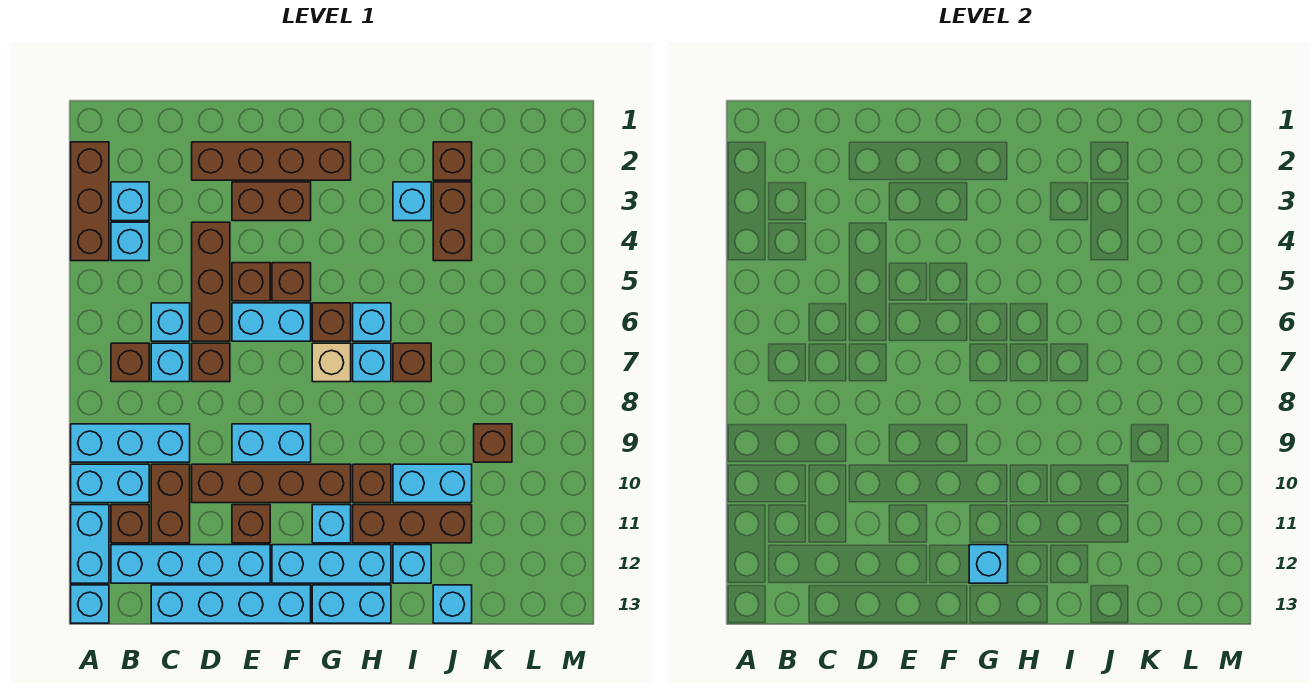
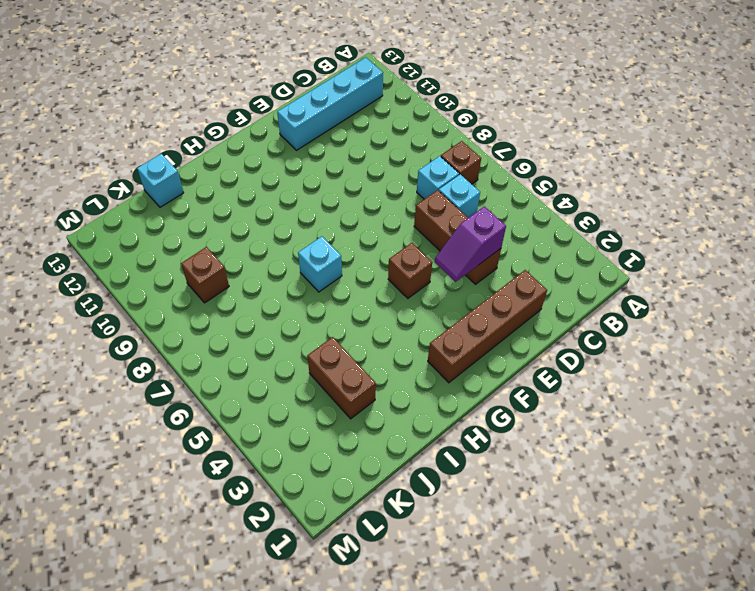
purple 1x2 slope [435,206,506,282] -> none
none -> brown 1x3 brick [71,142,109,261]
none -> cyan 1x3 brick [71,424,190,462]
none -> cyan 1x2 brick [71,464,149,503]
none -> cyan 1x2 brick [71,505,109,583]

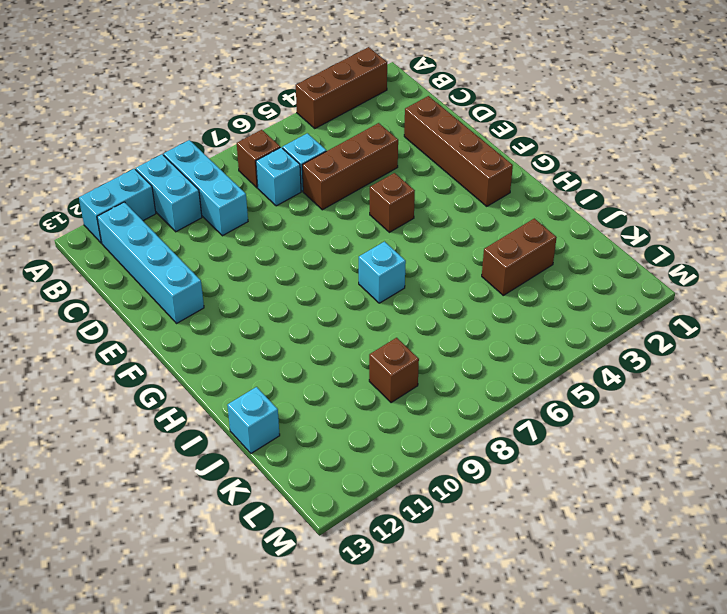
none -> cyan 1x1 brick [71,585,109,623]
none -> cyan 1x1 brick [111,182,149,221]
none -> cyan 1x1 brick [111,222,149,261]
none -> brown 1x1 brick [111,505,149,543]

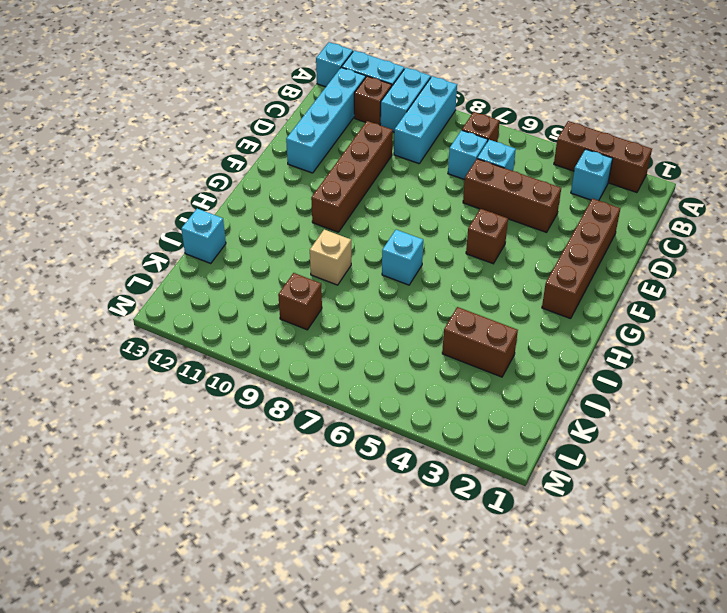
tan 1x1 brick [310,230,351,285] -> tan 1x1 brick moved to [312,343,351,382]
none -> cyan 1x1 brick [111,222,149,261]
none -> brown 1x2 brick [151,464,190,543]
none -> cyan 1x4 brick [151,585,311,623]
none -> brown 1x1 brick [192,343,230,382]

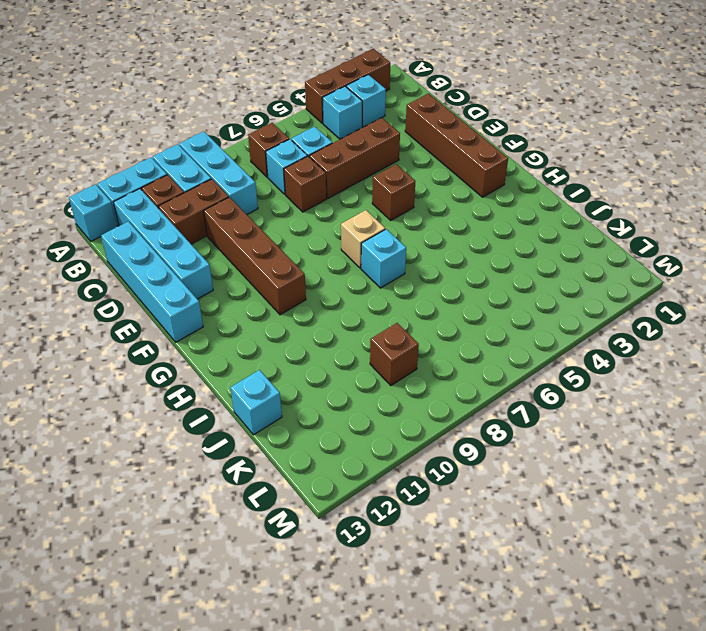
none -> brown 1x2 brick [232,182,311,221]
none -> brown 1x1 brick [232,263,270,301]
none -> cyan 1x2 brick [232,303,311,341]
none -> cyan 1x2 brick [232,424,311,462]

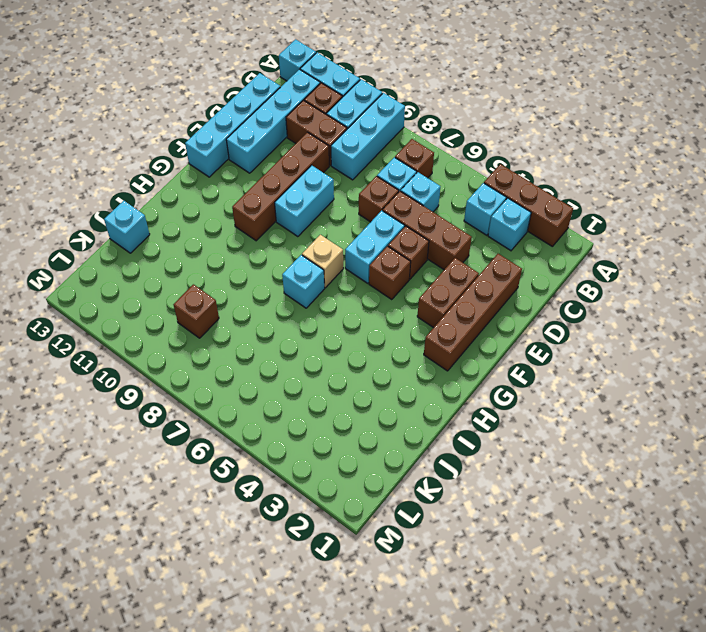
none -> brown 1x1 brick [232,505,270,543]
none -> cyan 1x3 brick [272,545,391,583]
none -> brown 1x1 brick [312,303,351,341]
none -> cyan 1x1 brick [312,505,351,543]

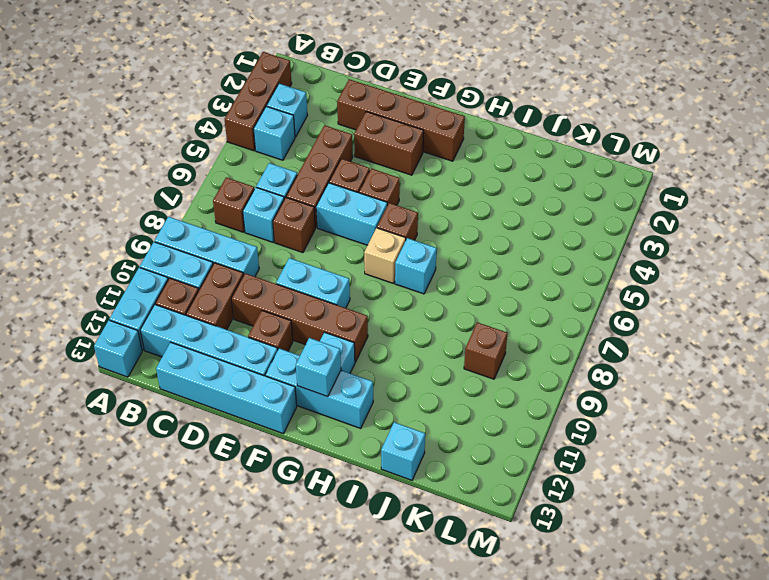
none -> cyan 1x2 brick [312,585,391,623]
none -> cyan 1x1 brick [353,303,391,341]
none -> brown 1x1 brick [353,464,391,503]
none -> brown 1x3 brick [353,505,472,543]

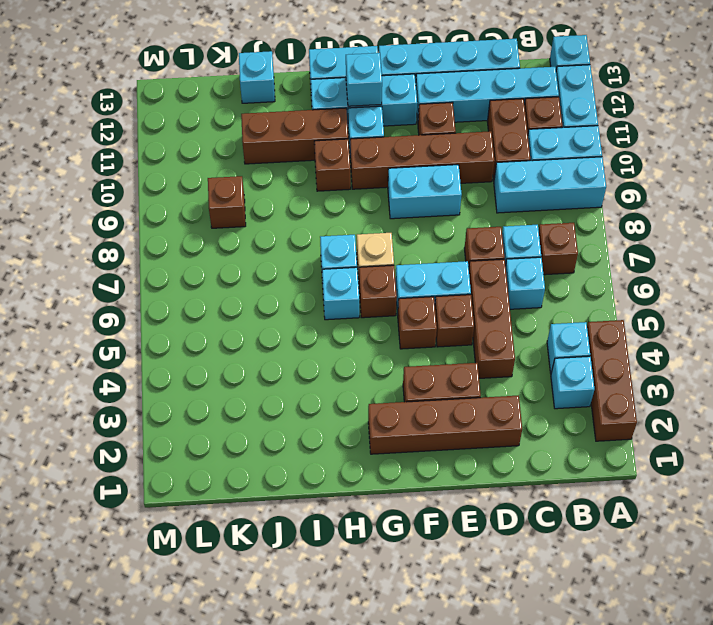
none -> cyan 1x1 brick [393,182,431,221]
none -> brown 1x1 brick [393,343,431,382]
none -> cyan 1x2 brick [393,464,472,503]
none -> cyan 1x1 brick [393,545,431,583]

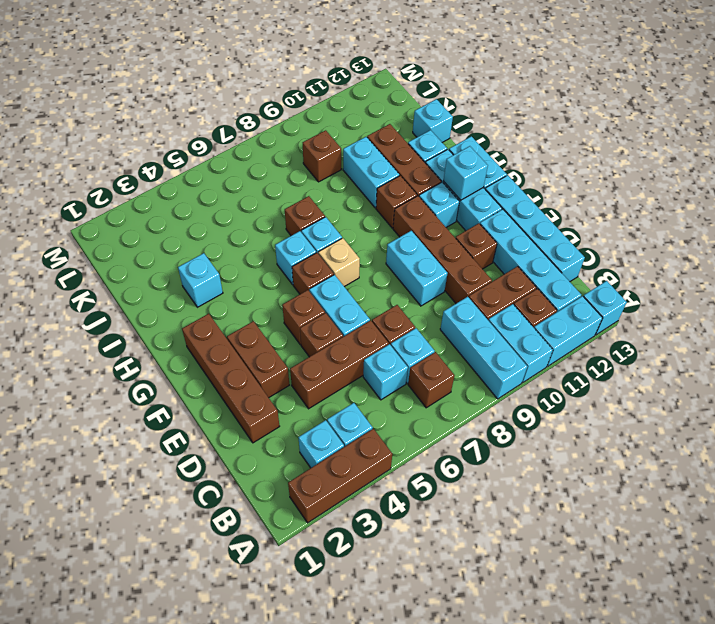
none -> brown 1x1 brick [433,142,472,180]
none -> brown 1x2 brick [433,182,472,261]

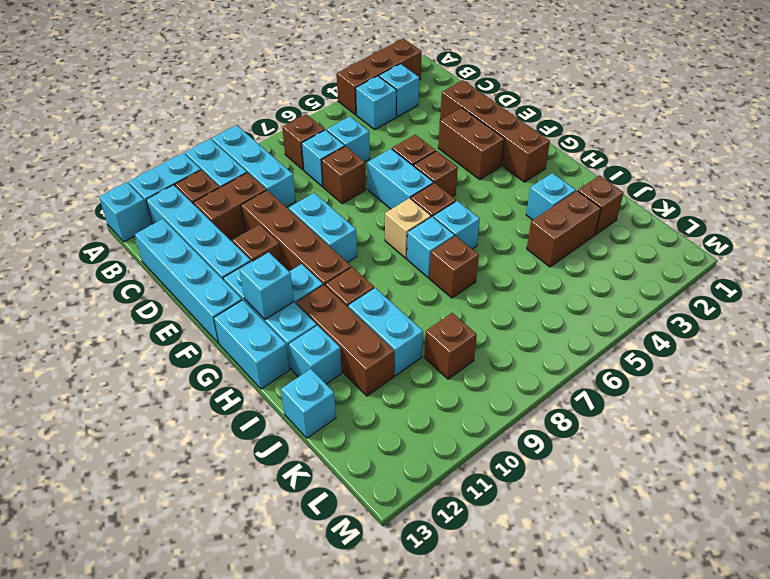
none -> brown 1x3 brick [192,222,230,341]

